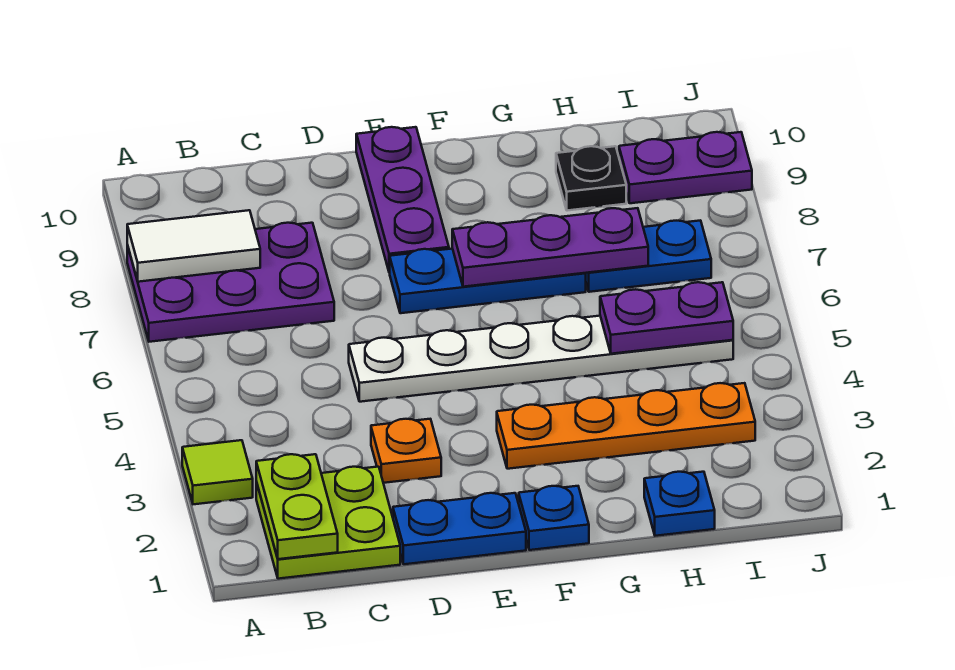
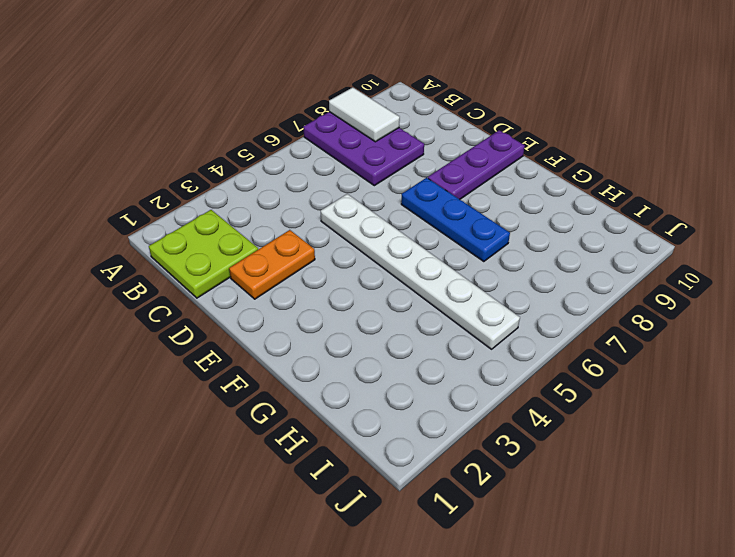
orange 1x2 plate [229,230,315,299] -> orange 1x1 plate [371,419,441,483]
none -> lime 1x1 tile [182,440,253,504]
none -> blue 1x2 plate [393,493,526,564]
none -> blue 1x1 plate [519,486,589,550]

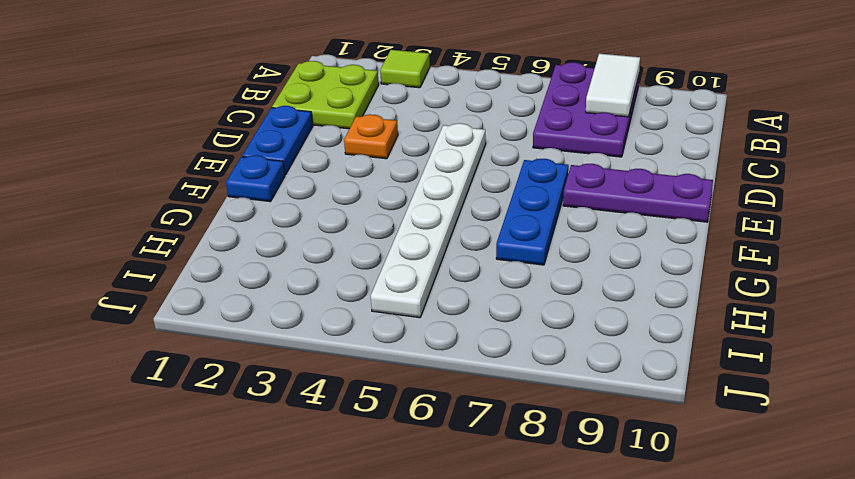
none -> orange 1x4 plate [497,383,755,469]
none -> blue 1x1 plate [644,472,715,536]
none -> blue 1x2 plate [586,220,711,292]

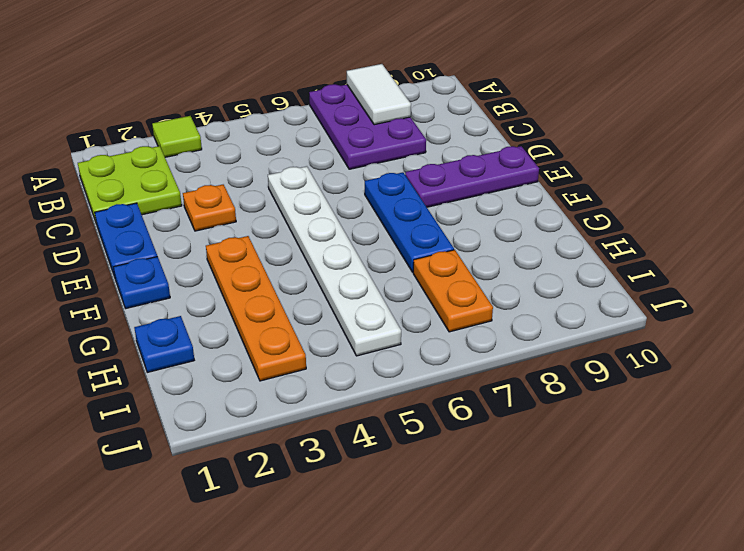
orange 1x2 plate [413,250,493,332] -> blue 1x2 plate [586,220,711,292]
none -> black 1x1 plate [556,146,626,211]
none -> purple 1x2 plate [619,132,752,203]
none -> lime 1x2 plate [256,454,338,559]

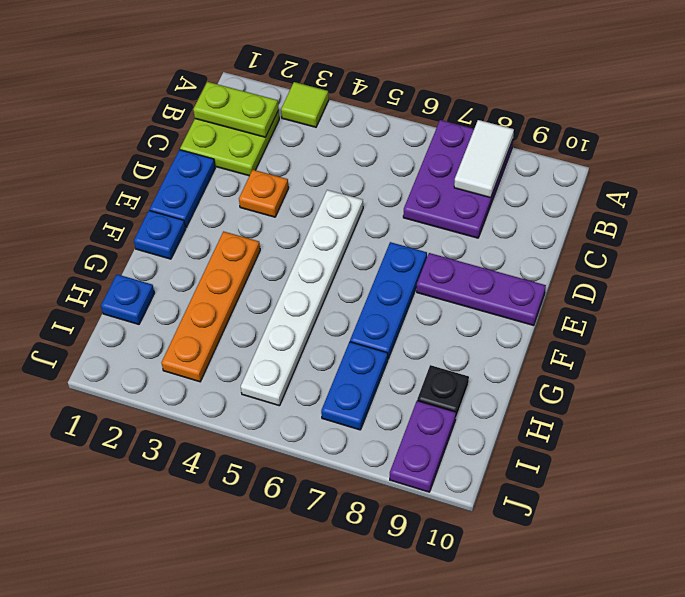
none -> purple 1x3 plate [452,208,648,287]
none -> purple 1x2 plate [600,282,733,354]

